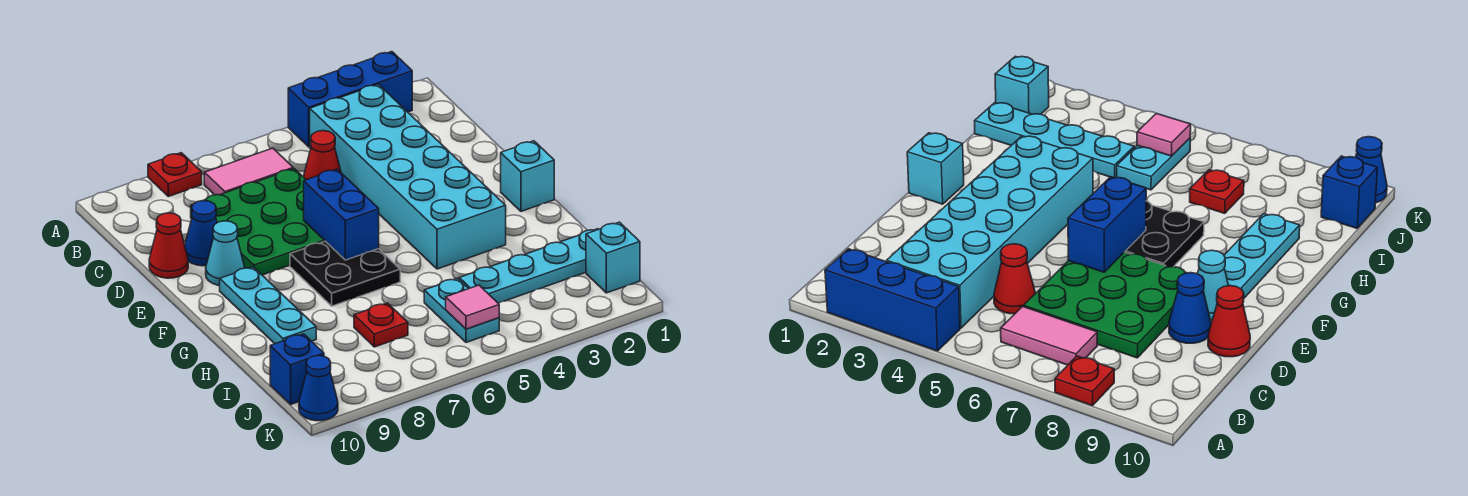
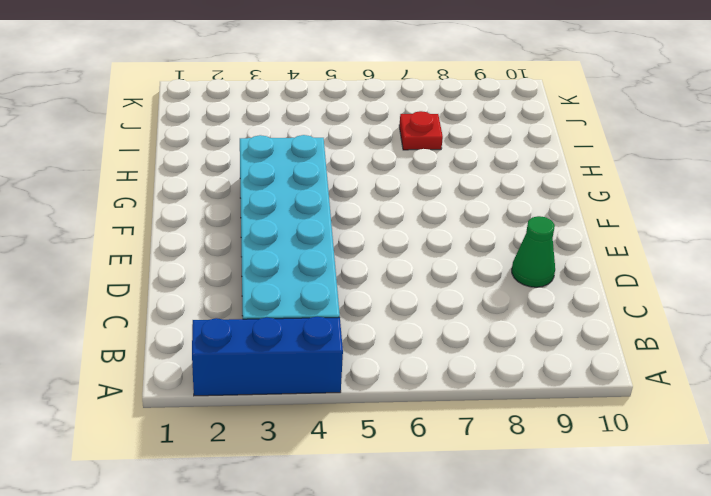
green 1x1 cone [512,216,555,287] -> blue 1x1 cone [185,200,217,266]
none -> red 1x1 plate [148,153,202,197]
none -> pink 1x2 tile [204,148,293,195]
none -> red 1x1 cone [304,131,341,180]

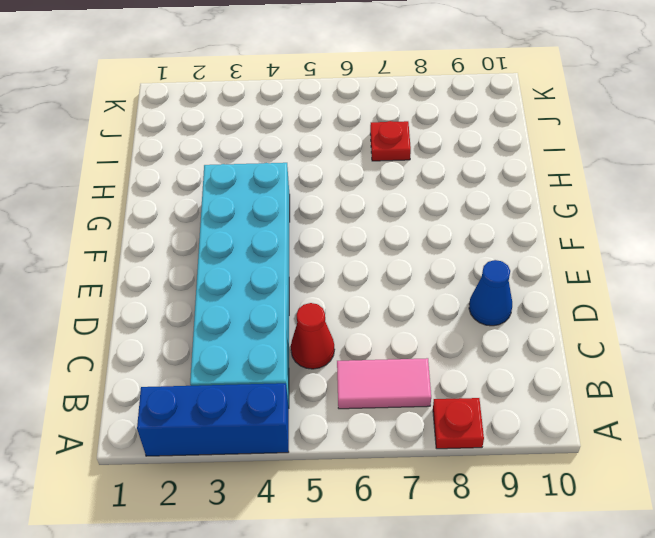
none -> green 3x3 plate [191,169,325,275]
none -> red 1x1 cone [149,213,188,278]
none -> cyan 1x1 cone [206,221,245,286]

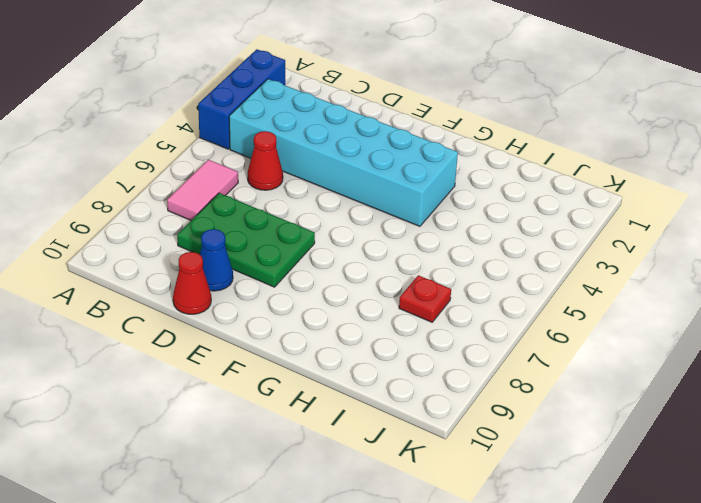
green 2x3 plate [177,193,315,287] -> green 3x3 plate [191,169,325,275]
none -> red 1x1 plate [148,153,202,197]
none -> cyan 1x1 cone [206,221,245,286]
none -> cyan 1x1 brick [501,141,554,211]

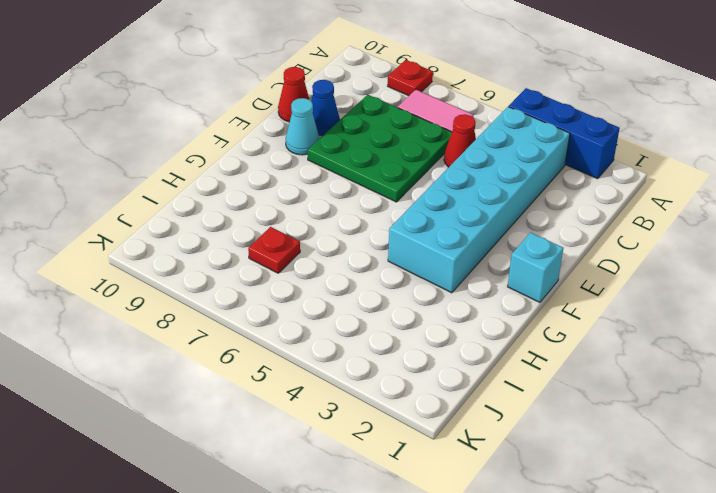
none -> black 2x2 plate [290,241,400,306]
none -> cyan 1x3 plate [220,267,316,344]
none -> cyan 1x4 plate [459,229,599,303]

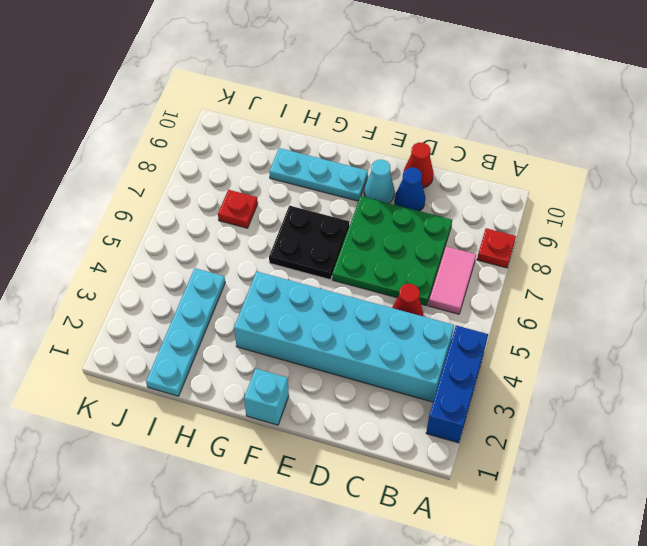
none -> cyan 1x2 plate [424,278,499,343]
none -> cyan 1x1 brick [586,222,640,293]
none -> blue 1x1 brick [270,334,324,404]

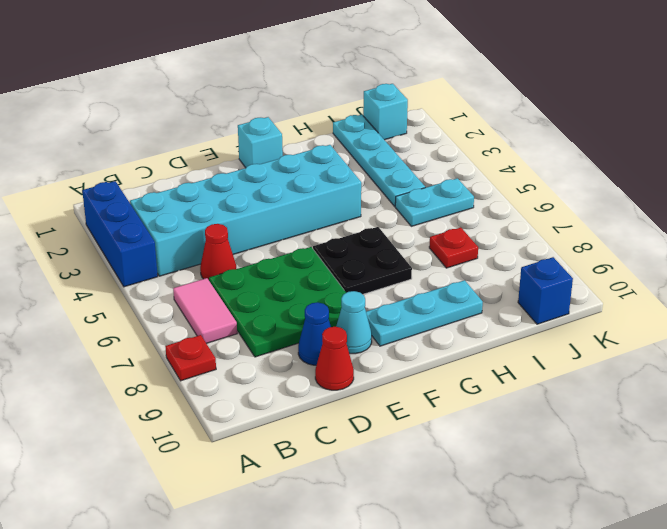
none -> blue 1x1 cone [299,355,338,421]
none -> blue 1x2 brick [304,169,379,260]
none -> pink 1x1 tile [446,285,499,329]

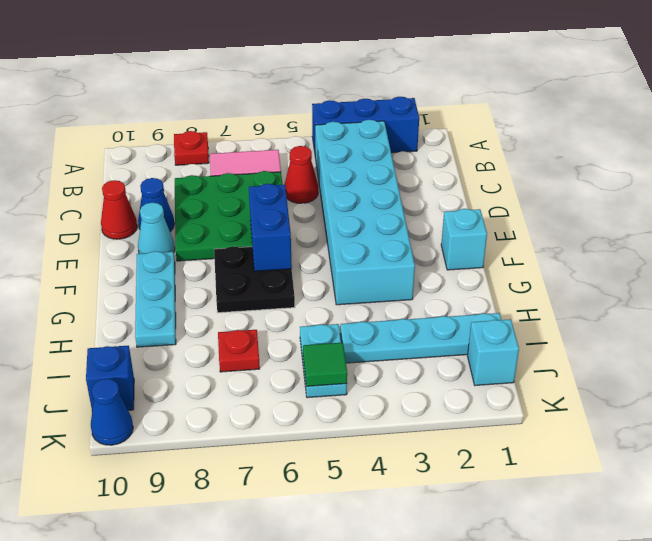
green 1x1 tile [303,343,347,386] -> pink 1x1 tile [446,285,499,329]

